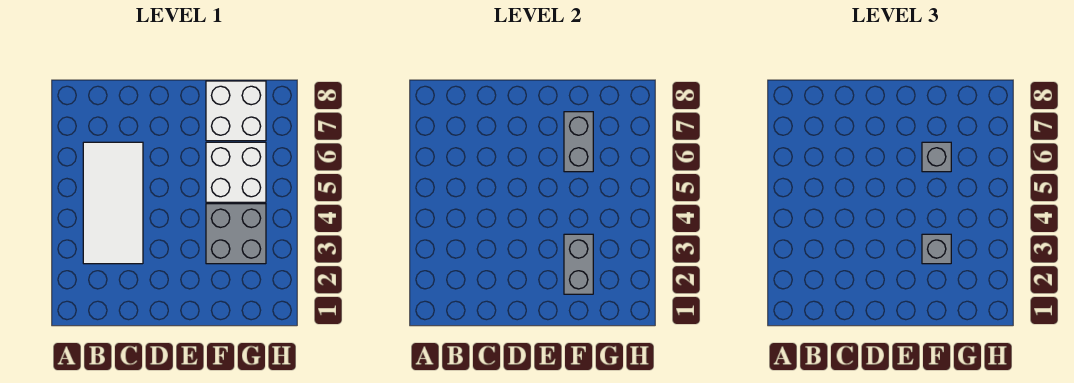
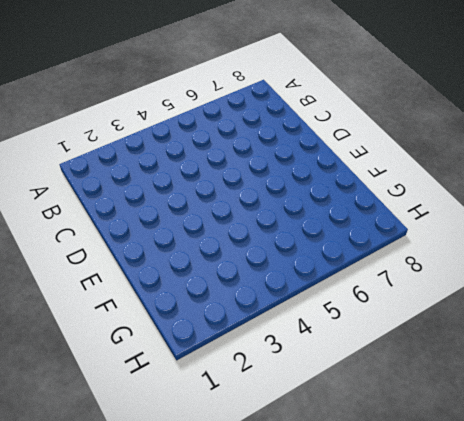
none -> white 2x4 tile [83,142,143,264]
none -> grey 2x2 brick [206,204,266,264]

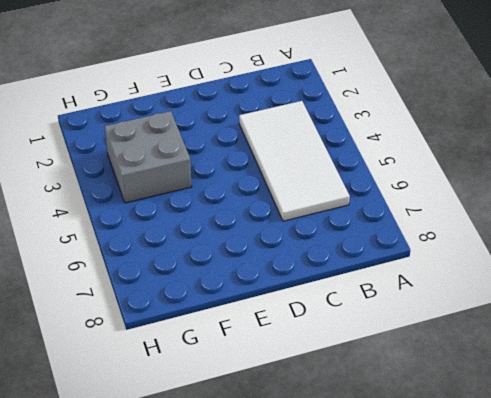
none -> white 2x2 brick [206,142,266,202]
none -> white 2x2 brick [206,81,266,141]

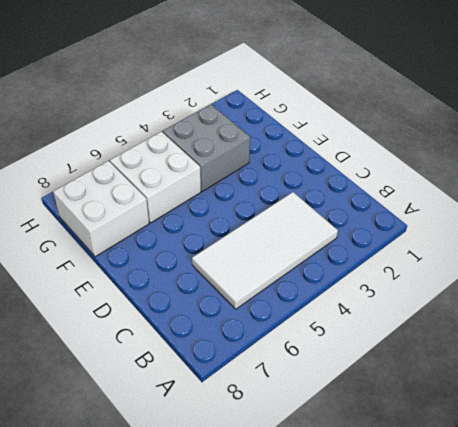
none -> grey 1x2 brick [564,234,593,294]
none -> grey 1x2 brick [564,112,593,172]

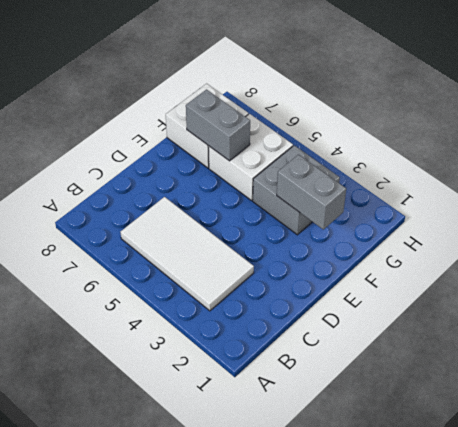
none -> grey 1x1 brick [922,234,951,264]
none -> grey 1x1 brick [922,142,951,172]

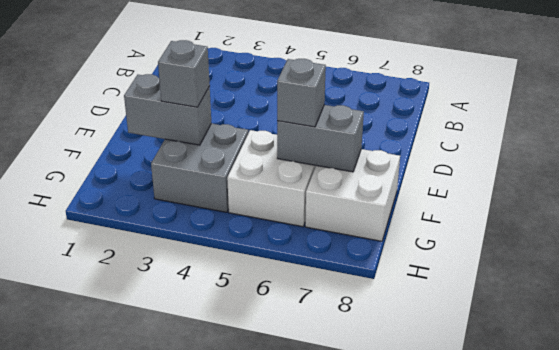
none -> white 2x4 tile [83,142,143,264]

